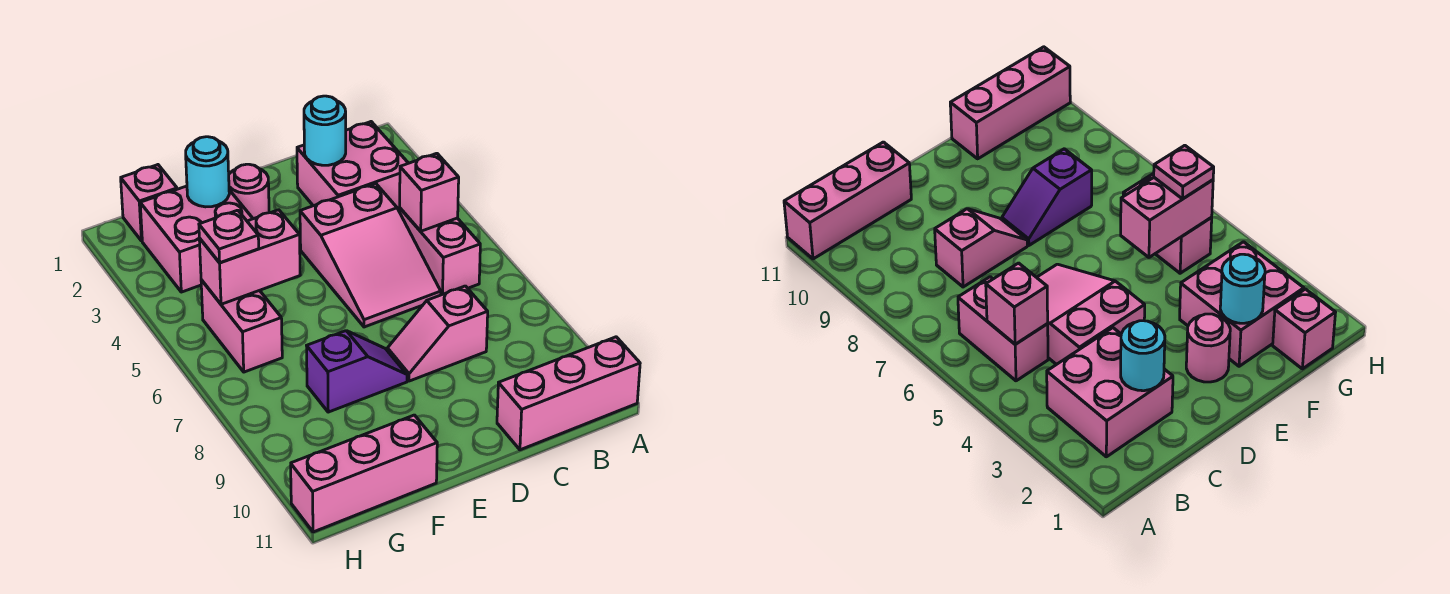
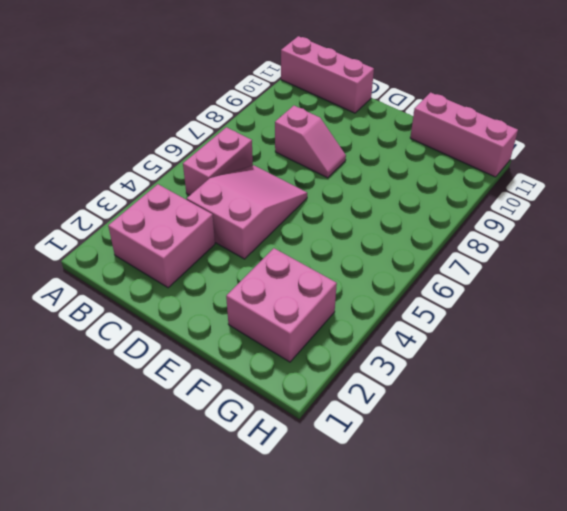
none -> pink 1x1 round brick [229,164,269,219]
none -> purple 1x2 slope [307,331,407,412]
none -> pink 1x1 brick [121,165,177,241]

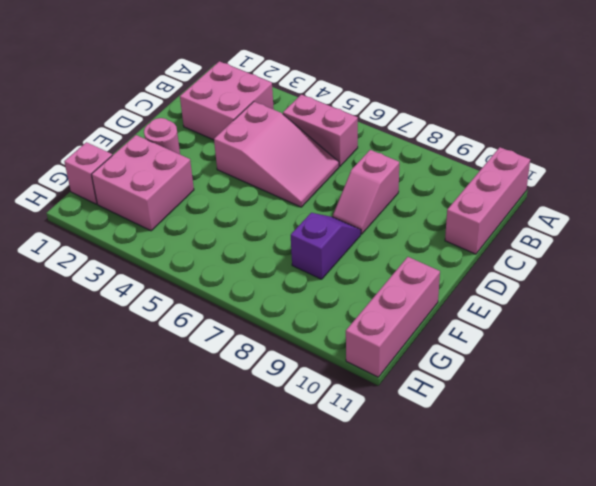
none -> pink 1x2 brick [201,280,282,372]
none -> pink 1x1 brick [400,153,459,231]
none -> cyan 1x1 round brick [304,96,346,165]

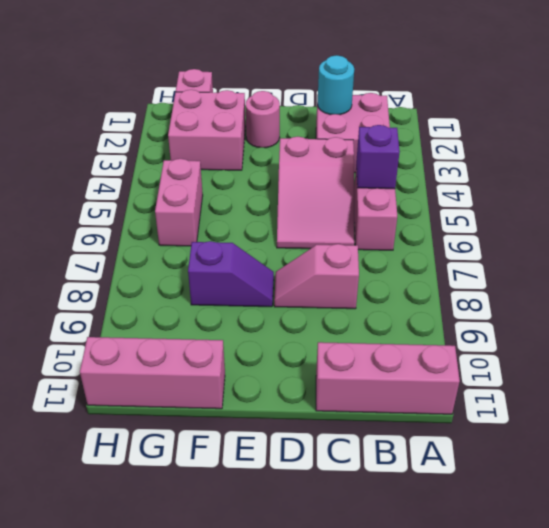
purple 1x1 brick [356,125,400,189] -> pink 1x1 brick [400,153,459,231]
none -> cyan 1x1 round brick [186,137,229,207]
none -> pink 1x2 brick [199,210,300,304]
none -> pink 1x1 plate [199,210,259,263]

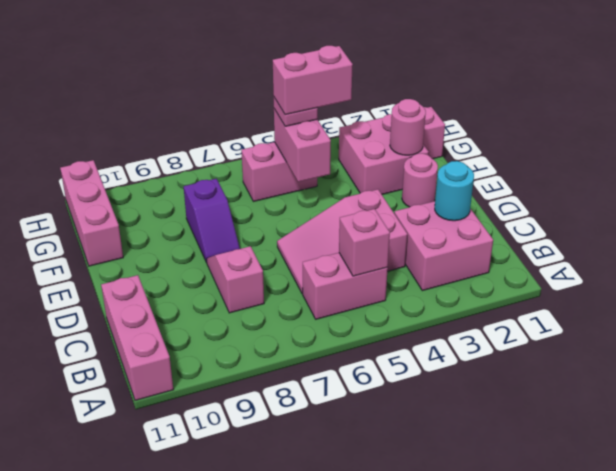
pink 1x1 round brick [390,99,426,155] -> cyan 1x1 round brick [186,137,229,207]
pink 1x2 brick [273,46,353,115] -> none

